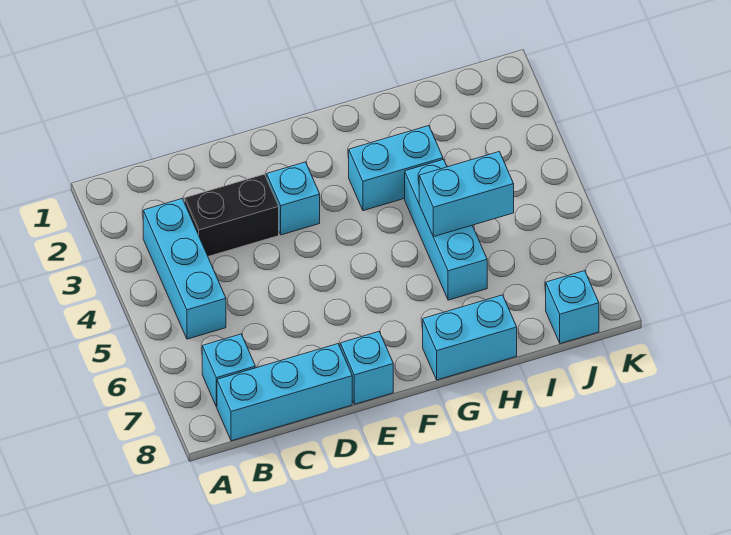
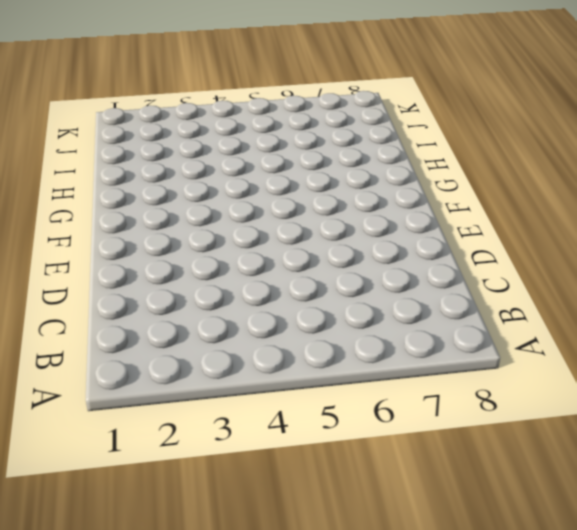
none -> cyan 1x3 brick [143,199,226,339]
none -> cyan 1x1 brick [202,334,255,407]

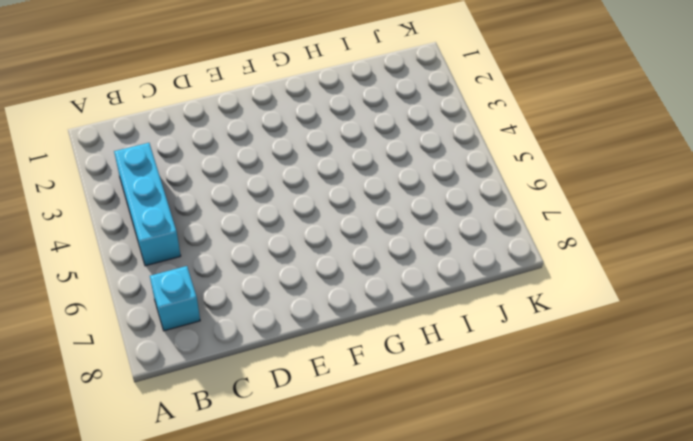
none -> cyan 1x3 brick [217,344,352,441]
none -> black 1x2 brick [184,174,279,256]

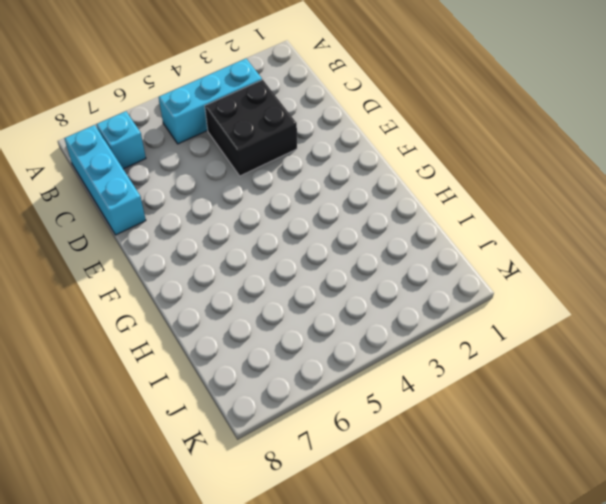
black 2x2 brick [205,80,297,176] -> black 1x2 brick [184,174,279,256]
none -> cyan 1x1 brick [267,162,320,235]
none -> cyan 1x1 brick [340,332,393,404]

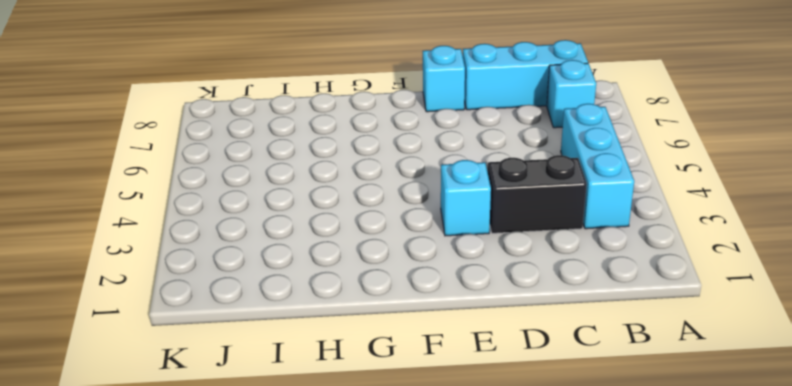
none -> cyan 1x2 brick [349,126,443,211]
none -> cyan 1x2 brick [423,295,517,380]

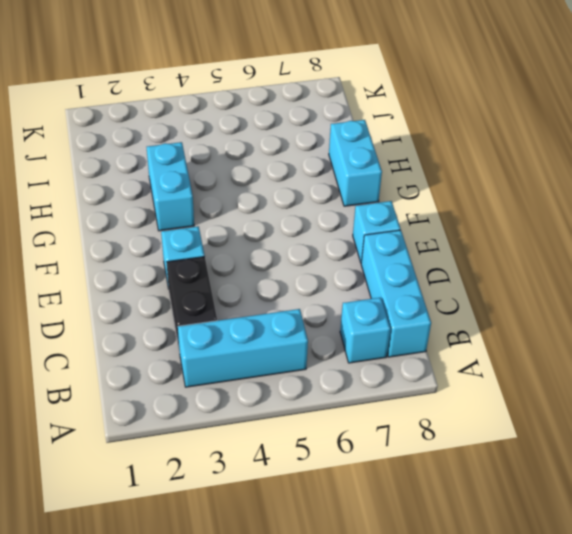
none -> cyan 1x3 brick [405,160,487,300]
none -> cyan 1x1 brick [546,271,599,344]

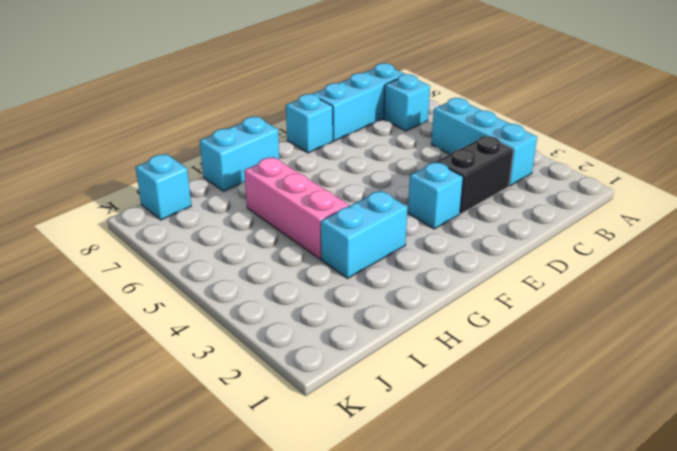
pink 1x3 brick [244,157,349,259] -> cyan 1x3 brick [405,160,487,300]
none -> cyan 1x2 brick [419,152,514,237]

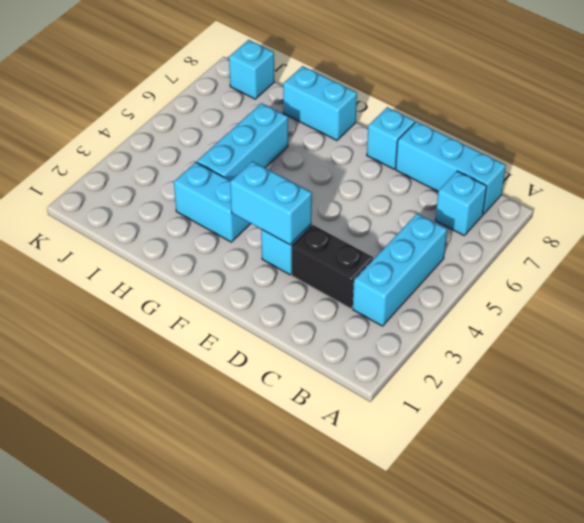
cyan 1x2 brick [230,161,312,245] -> cyan 1x2 brick moved to [419,152,514,237]

